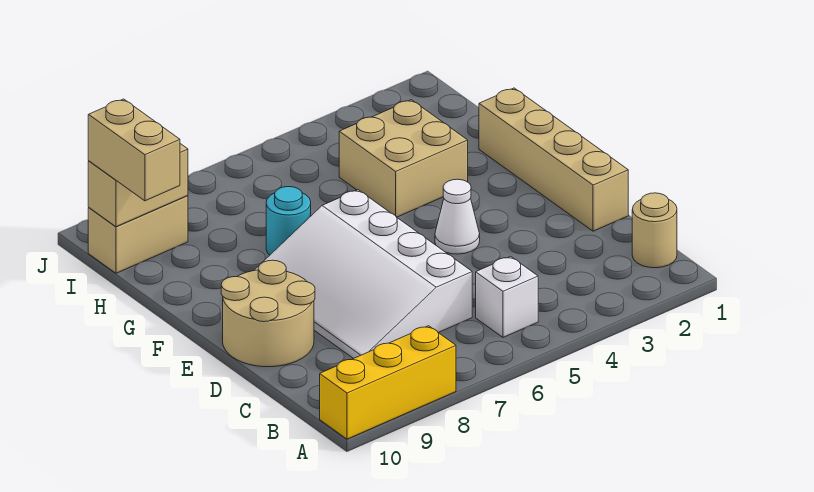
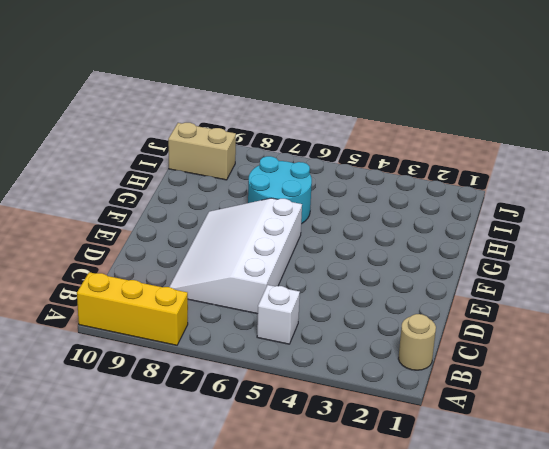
cyan 2x2 round brick [248,156,312,224] -> cyan 1x1 round brick [266,187,311,255]
none -> tan 1x4 brick [479,88,628,231]
none -> tan 2x2 round brick [221,260,315,367]
none -> white 1x1 cone [435,179,480,254]

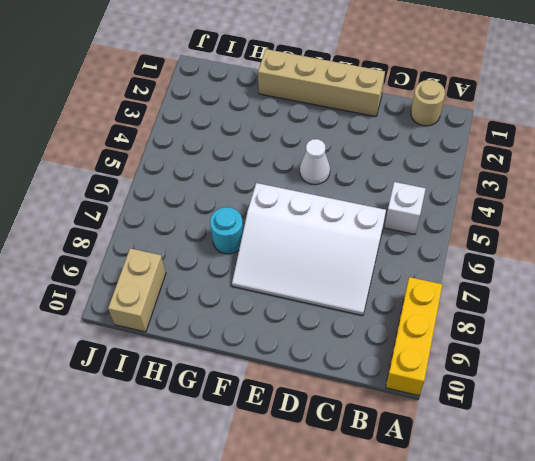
none -> tan 2x2 round brick [221,260,315,367]
none -> tan 2x2 brick [339,100,468,217]
none -> tan 1x2 brick [88,144,188,227]

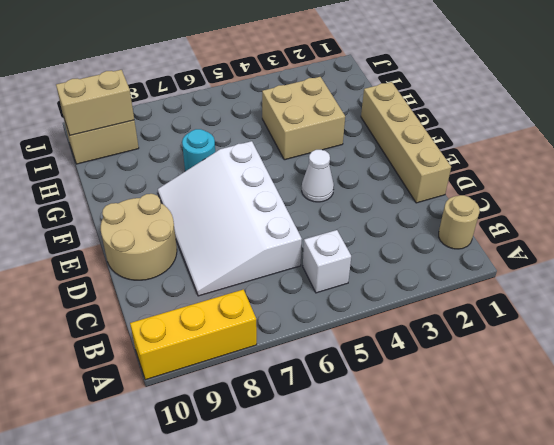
none -> tan 1x2 brick [88,99,180,201]

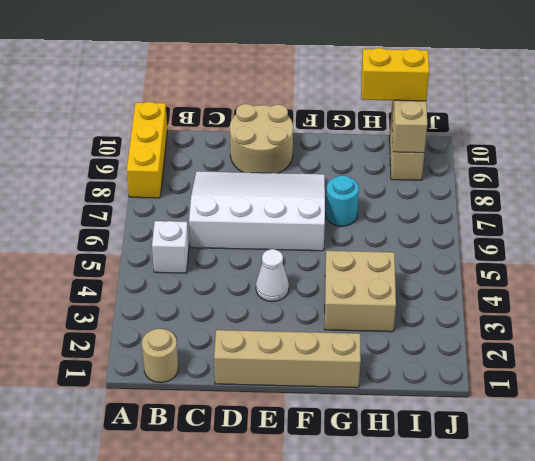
yellow 1x2 brick [361,48,429,101] -> tan 1x2 brick [88,99,180,201]

